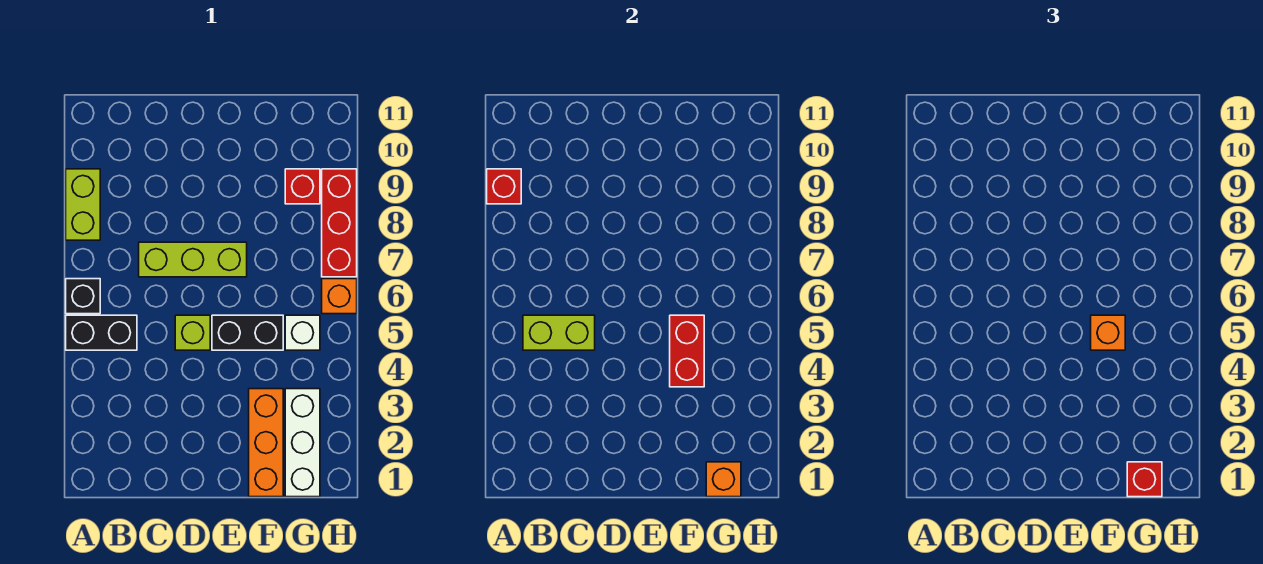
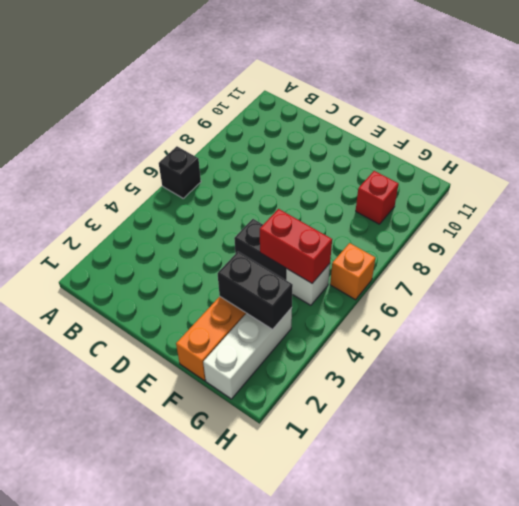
black 1x2 brick [217,252,293,329] -> black 1x2 brick moved to [66,315,137,350]
red 1x2 brick [260,209,332,283] -> red 1x2 brick turned to [670,315,704,387]
none -> lime 1x2 brick [66,169,100,240]
none -> lime 1x3 brick [139,242,247,277]
none -> lime 1x1 brick [175,315,210,350]

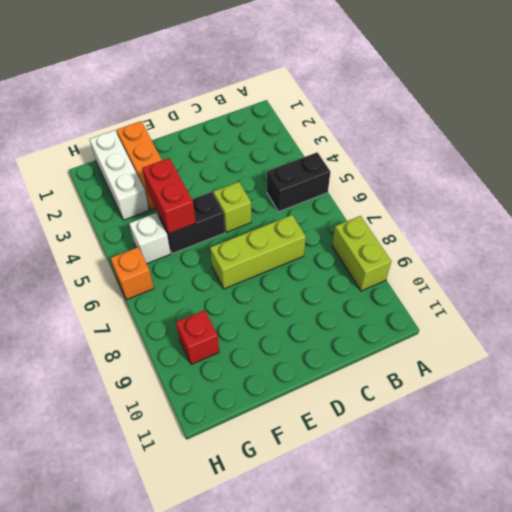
none -> black 1x1 brick [66,279,100,314]
none -> red 1x3 brick [322,169,357,277]
none -> red 1x1 brick [487,169,521,204]

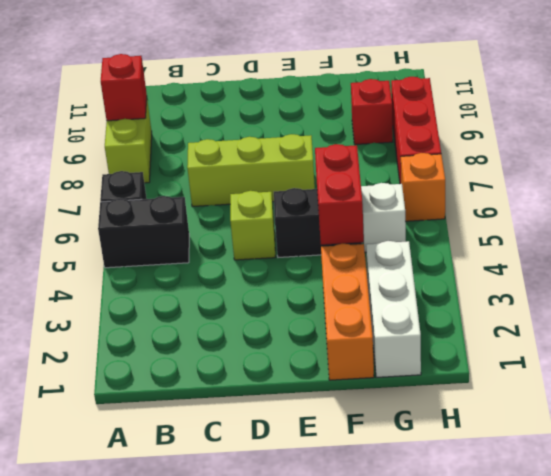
none -> lime 1x2 brick [523,315,595,350]
none -> orange 1x1 brick [706,462,741,497]
none -> orange 1x1 brick [1091,315,1125,350]

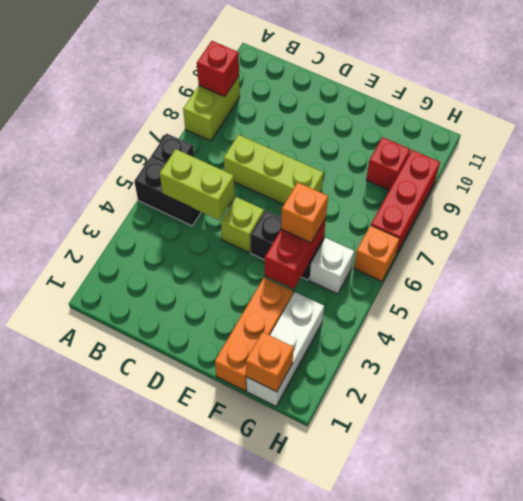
none -> red 1x1 brick [1127,462,1162,497]

